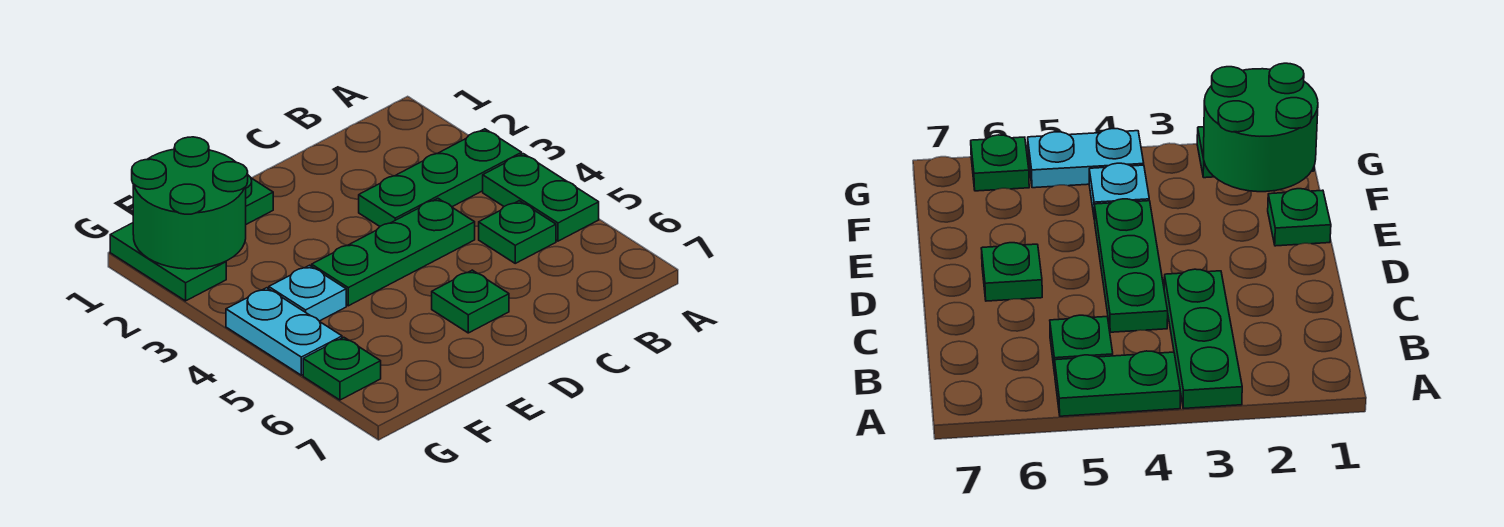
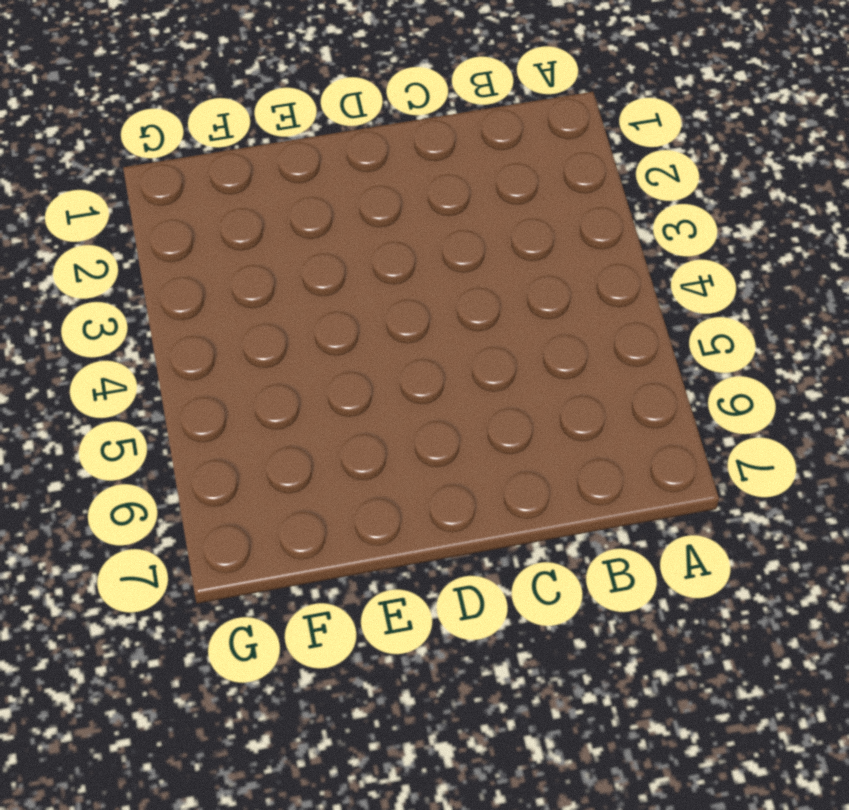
none -> green 1x3 plate [359,129,522,226]
none -> green 1x2 plate [483,154,599,241]

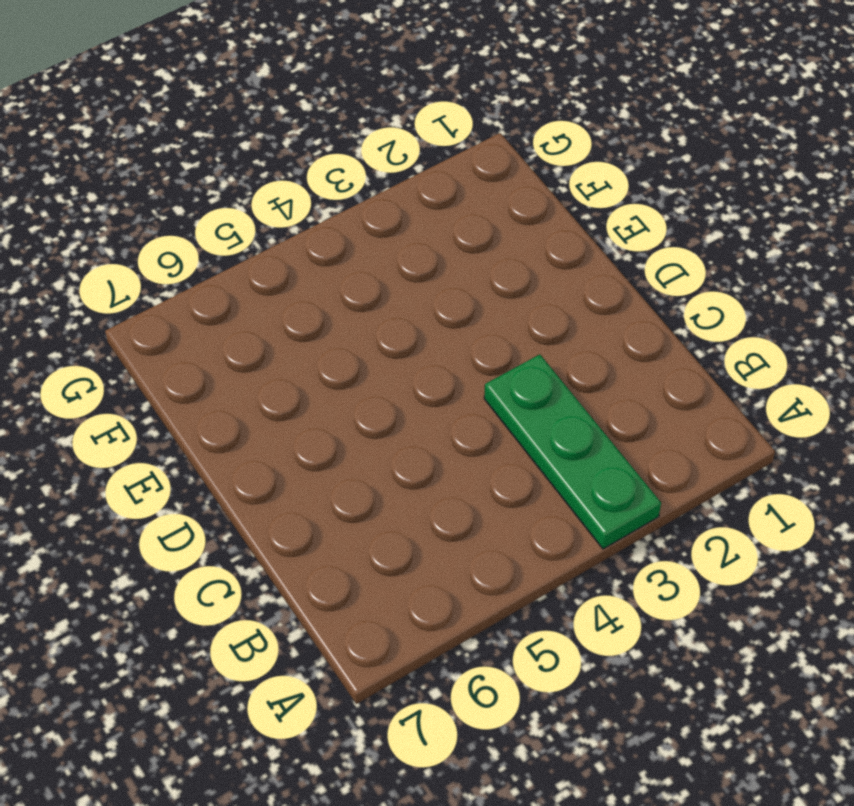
none -> green 1x2 plate [483,154,599,241]
none -> green 1x1 plate [479,201,556,263]

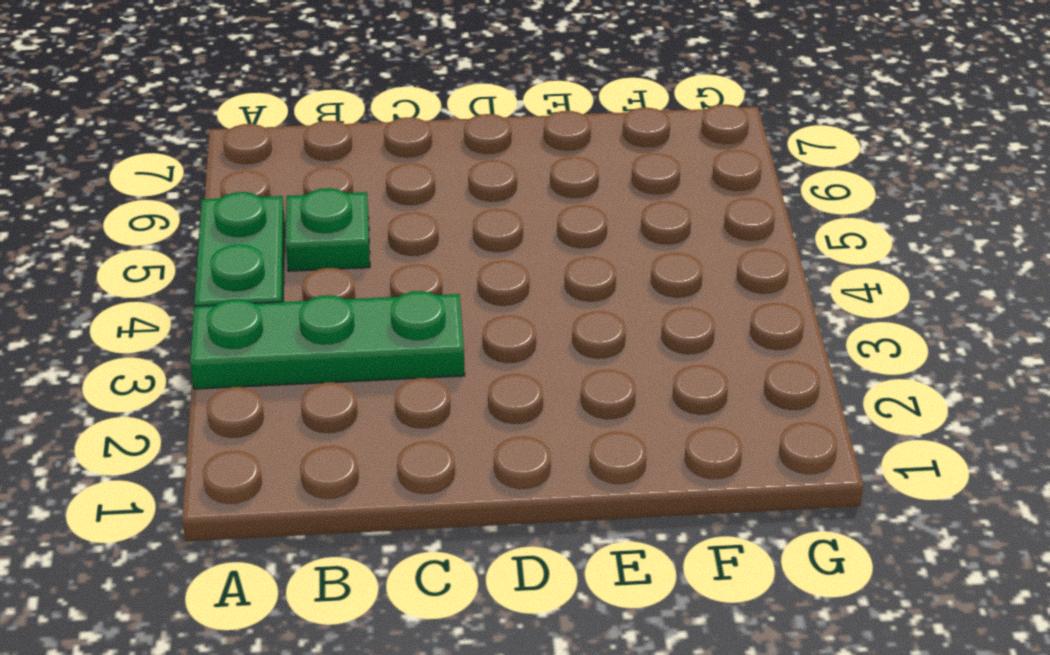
none -> green 1x3 plate [312,198,475,306]
none -> green 1x1 plate [432,270,509,333]

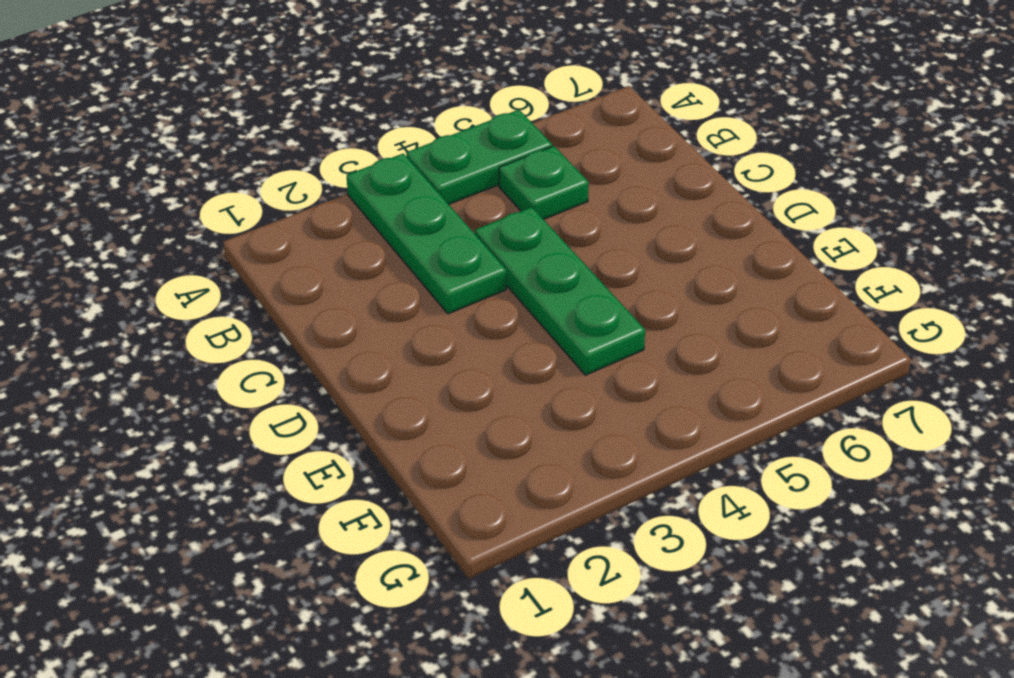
none -> green 1x1 plate [432,270,509,333]
none -> green 1x1 plate [246,175,273,224]

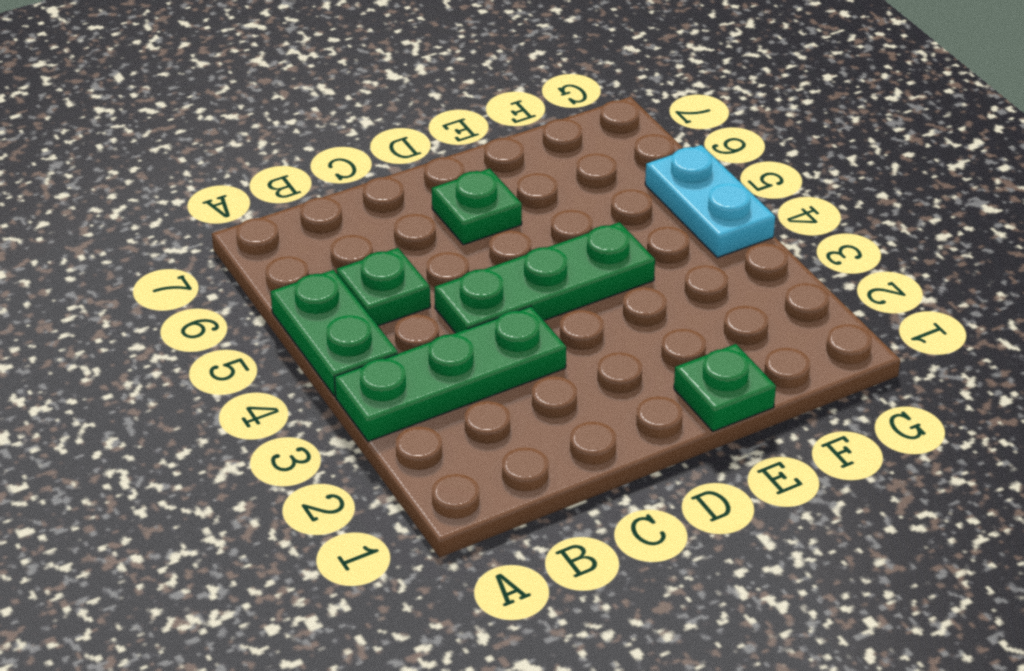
none -> cyan 1x1 plate [269,265,346,321]
none -> green 1x2 plate [110,223,226,301]

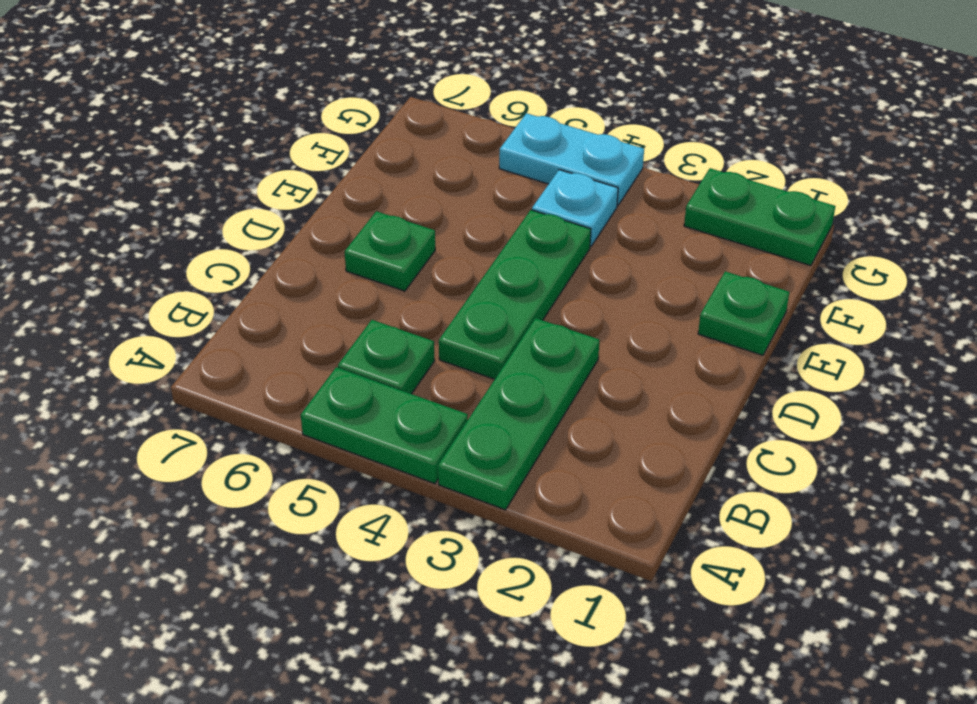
none -> green 1x1 plate [303,337,381,400]
none -> green 2x2 round brick [132,137,248,269]

